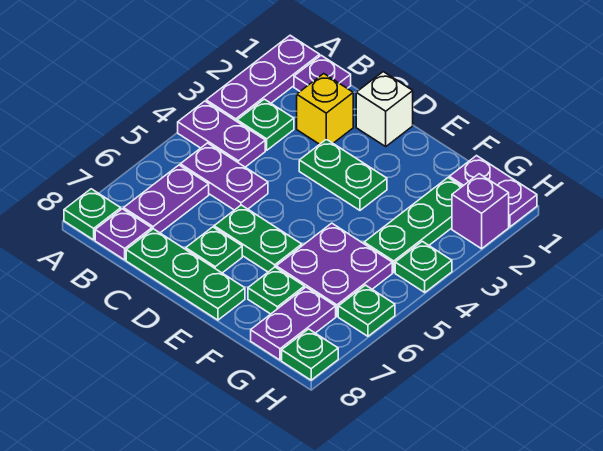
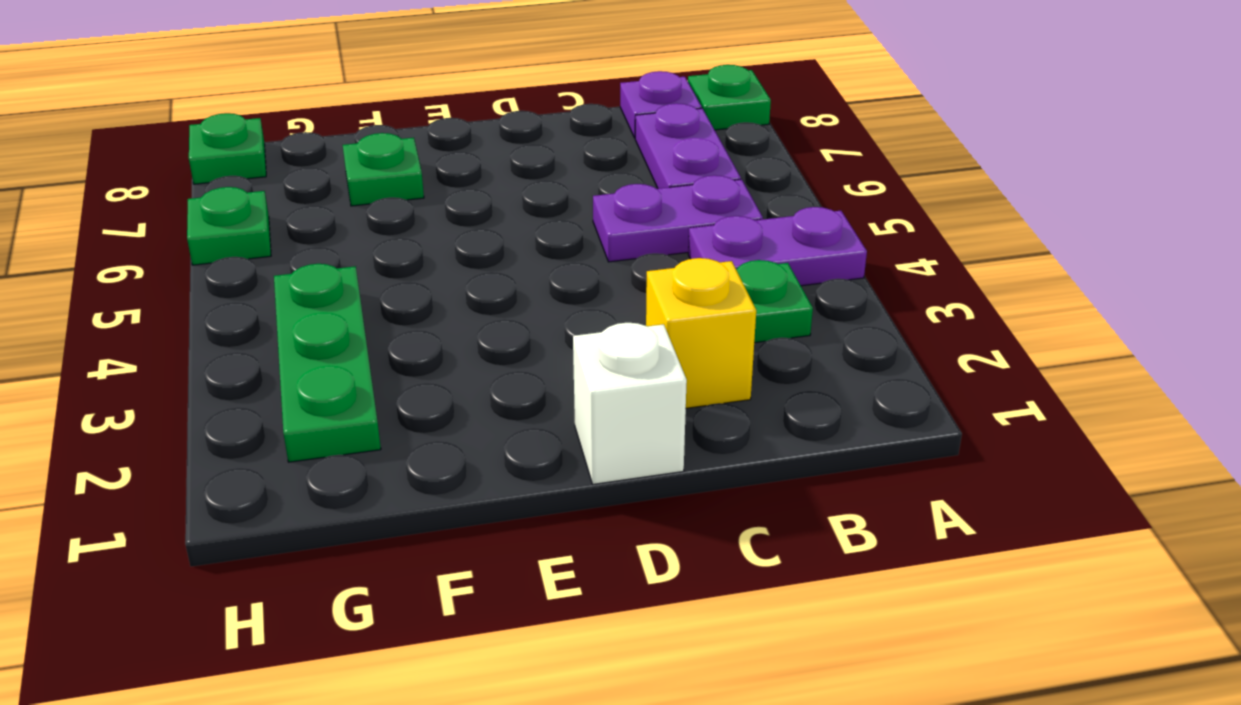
none -> purple 1x3 plate [206,35,320,121]
none -> purple 1x1 plate [294,55,351,91]
none -> green 1x3 plate [126,229,245,320]

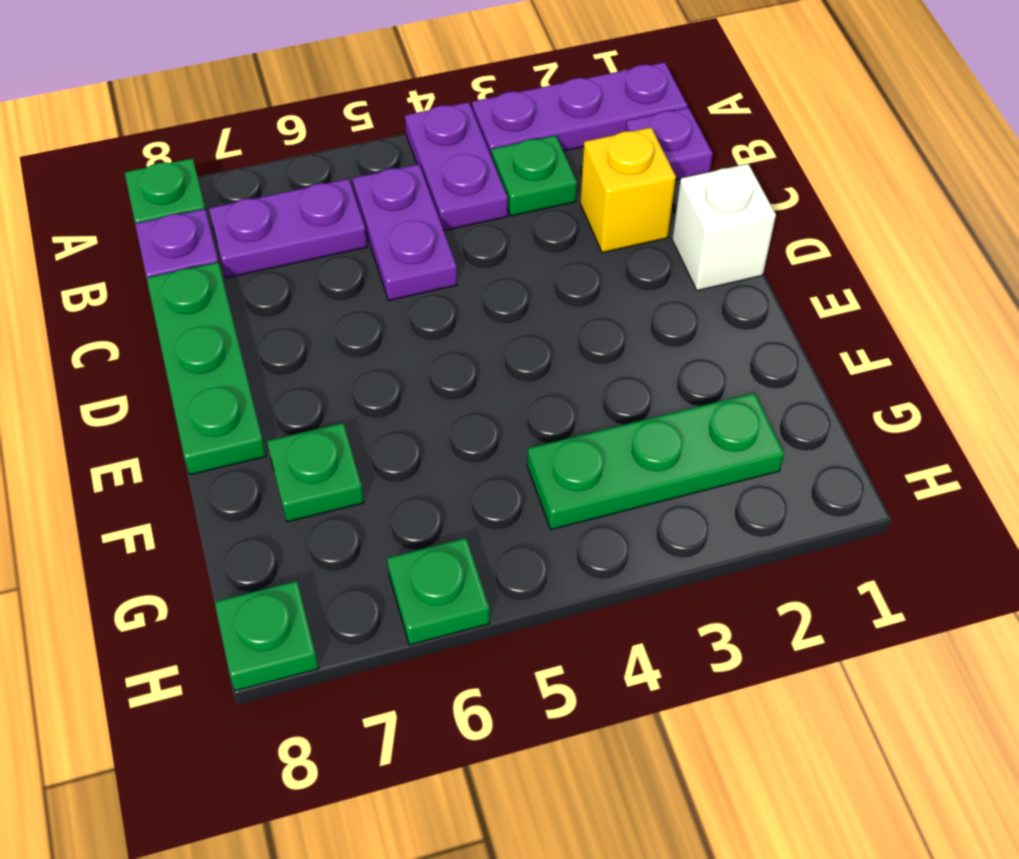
none -> green 1x2 plate [299,139,387,210]
none -> green 1x2 plate [214,205,302,272]
none -> green 1x1 plate [186,227,242,273]

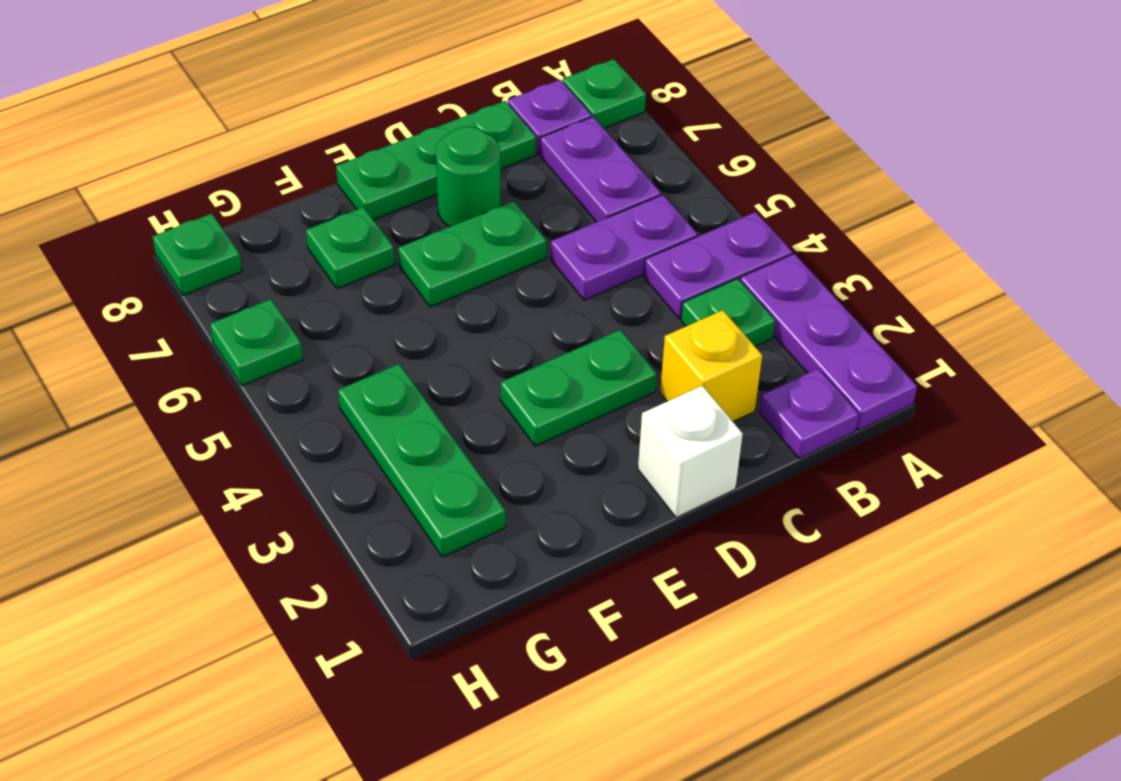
green 1x1 round brick [436,127,501,227] -> green 1x1 plate [186,227,242,273]
none -> purple 2x2 plate [276,223,392,316]
none -> purple 1x2 plate [449,156,537,227]
none -> purple 1x2 plate [251,287,336,360]

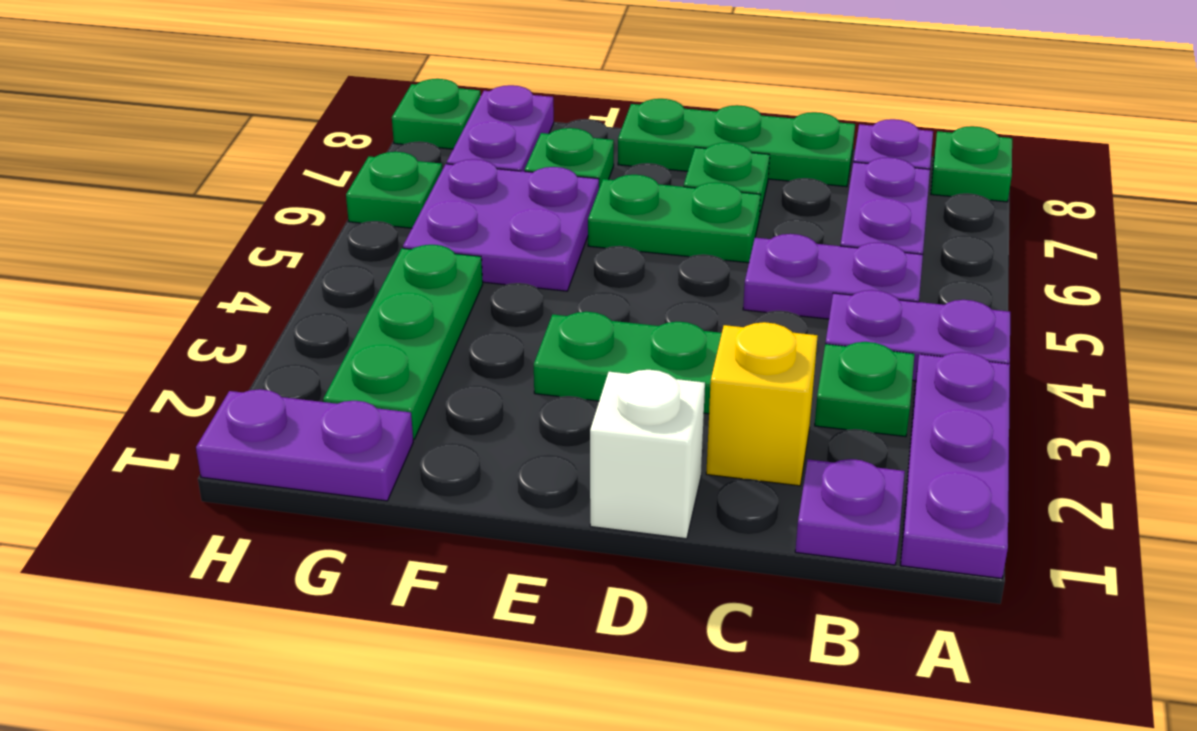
none -> purple 1x1 brick [452,174,509,249]
none -> green 1x1 plate [395,241,452,292]

